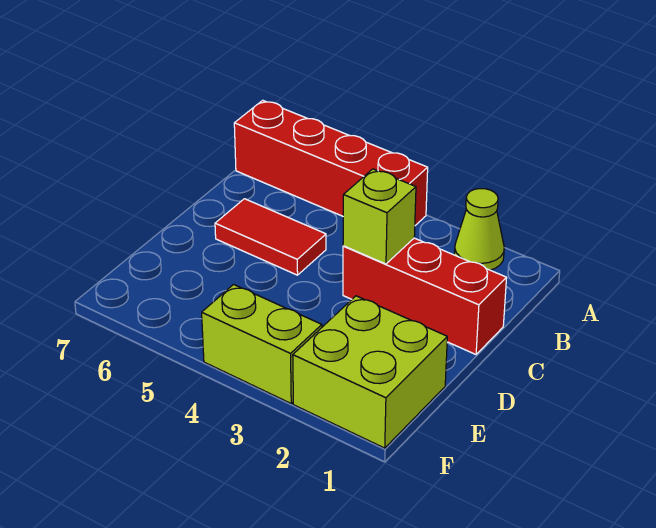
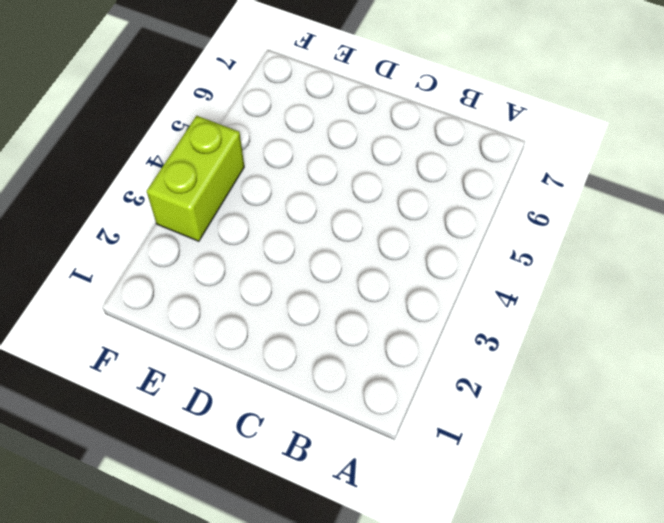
none -> lime 1x1 cone [454,189,504,270]
none -> red 1x4 brick [234,100,428,225]

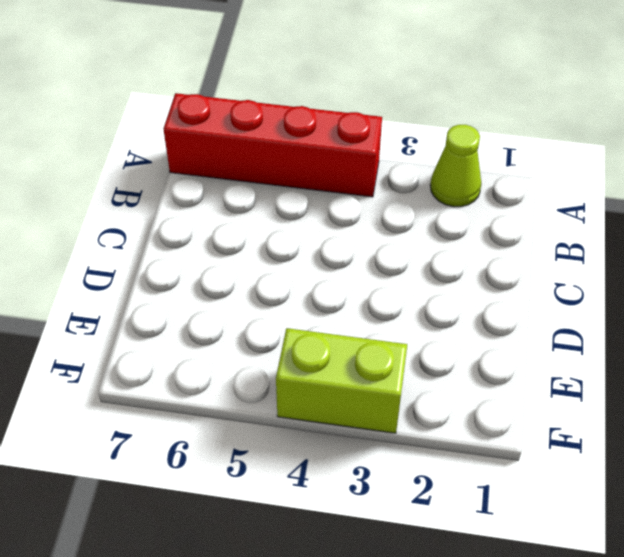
none -> red 1x3 brick [343,238,507,354]
none -> red 1x2 tile [215,199,326,275]

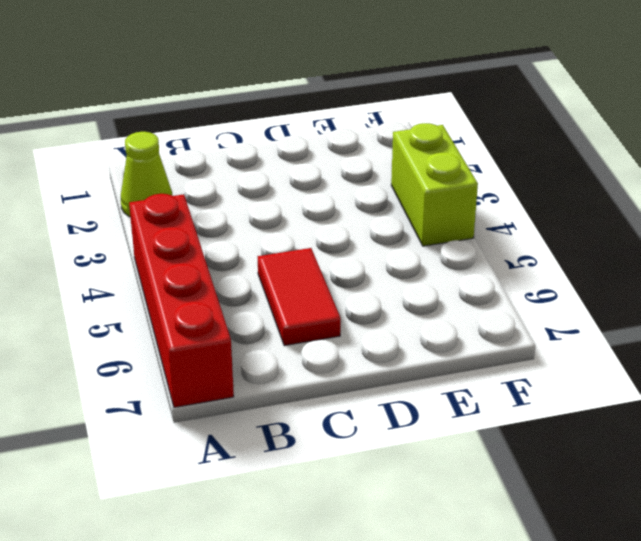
none -> red 1x3 brick [343,238,507,354]
none -> lime 2x2 brick [293,296,447,448]

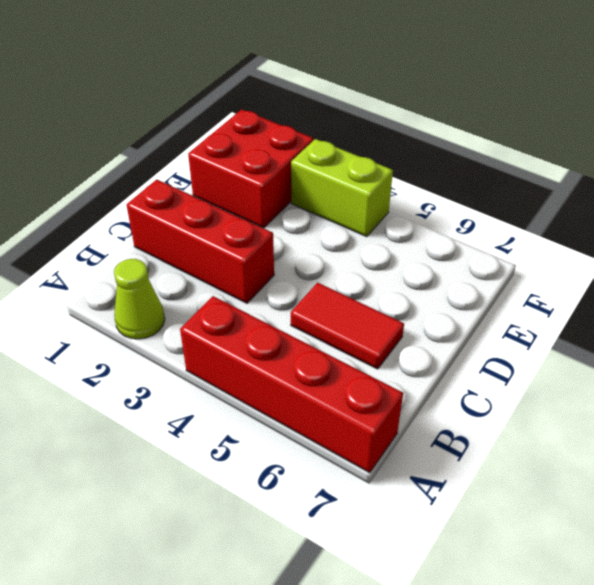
red 2x2 brick [188,109,313,228] -> lime 2x2 brick [293,296,447,448]
none -> lime 1x1 brick [343,169,416,264]

